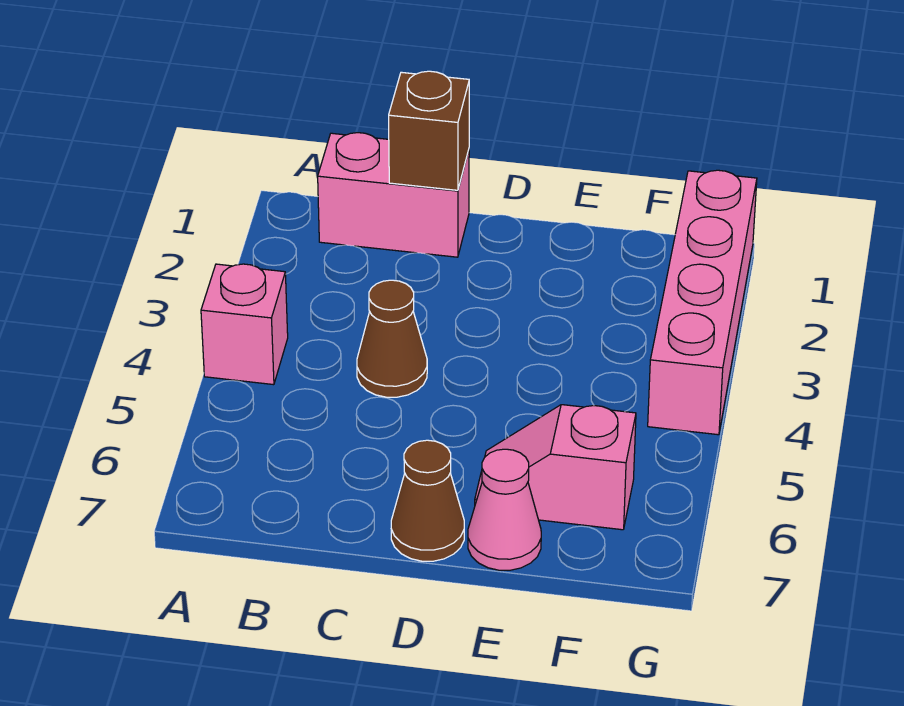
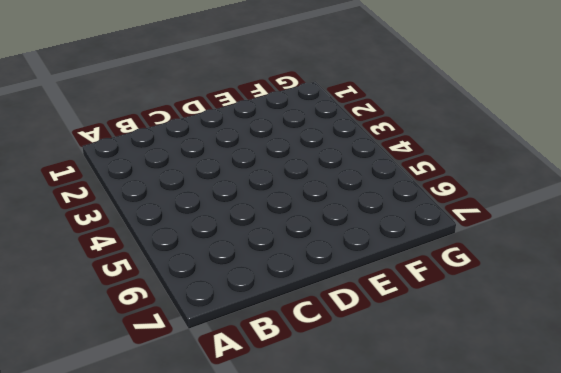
none -> pink 1x1 brick [201,264,288,385]
none -> pink 1x2 brick [318,133,469,257]

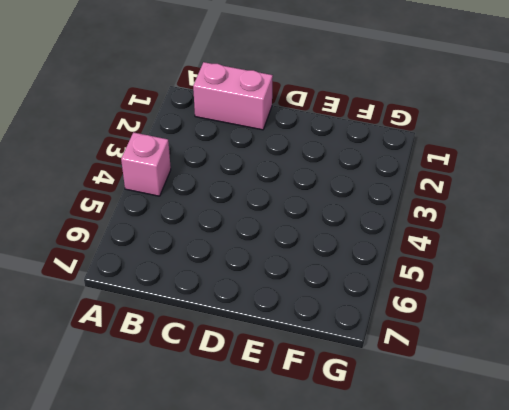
none -> brown 1x1 cone [357,280,427,397]
none -> brown 1x1 cone [391,440,464,561]

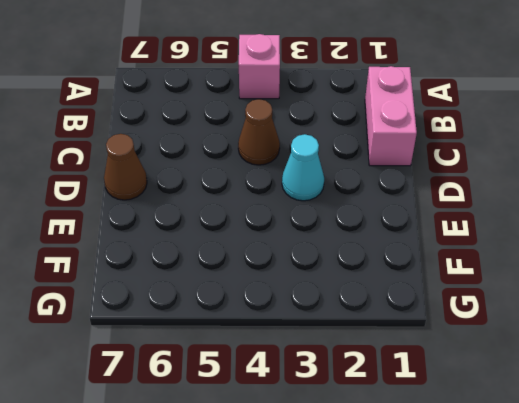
cyan 1x1 cone [282,134,324,201] -> none
none -> pink 1x2 slope [475,405,636,530]
none -> pink 1x1 cone [468,449,541,570]

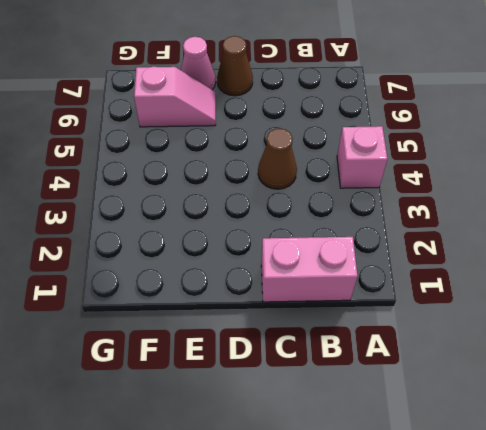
none -> pink 1x4 brick [648,170,757,435]
none -> brown 1x1 brick [389,71,469,190]

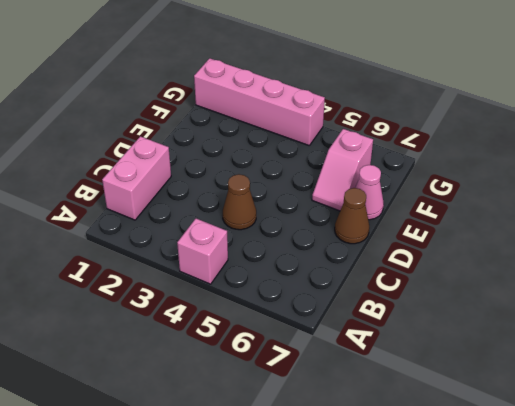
none -> brown 1x1 brick [389,71,469,190]

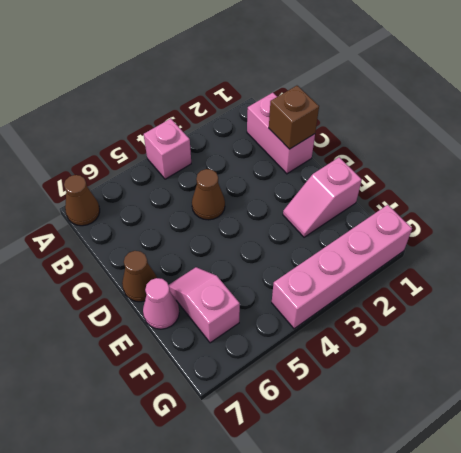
brown 1x1 cone [64,175,100,226] -> none
pink 1x2 slope [283,157,362,237] -> none

